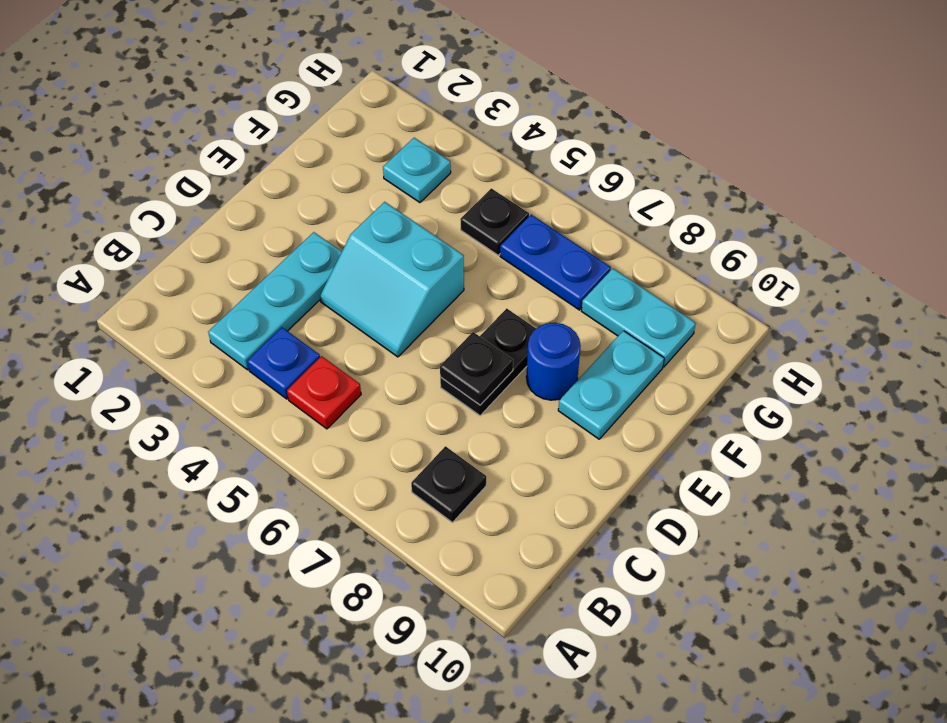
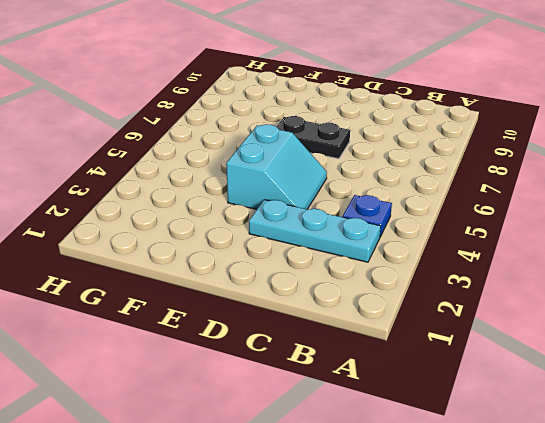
none -> red 1x1 plate [287,356,361,429]
none -> black 1x1 plate [411,446,486,522]
none -> blue 1x1 round brick [526,323,581,400]

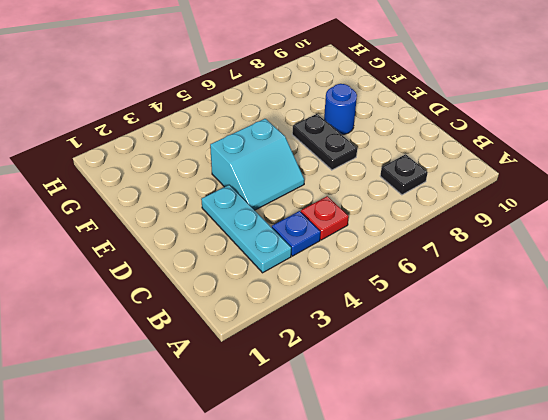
none -> cyan 1x2 plate [558,331,664,439]
none -> cyan 1x1 plate [383,138,451,203]
none -> black 1x1 plate [460,188,529,255]

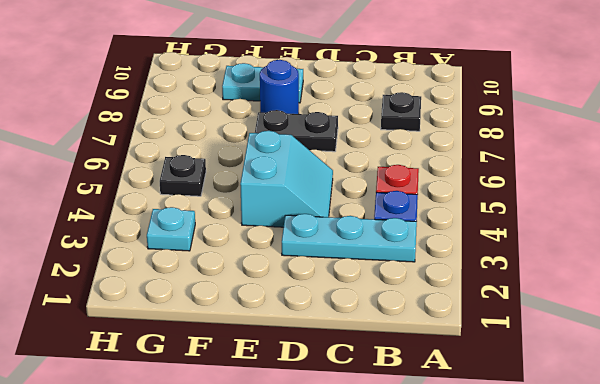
none -> blue 1x2 plate [500,215,611,310]
none -> cyan 1x2 plate [582,269,696,367]
none -> black 1x1 plate [440,332,513,405]

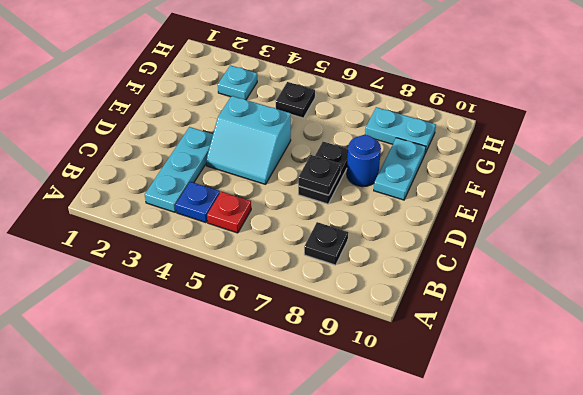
none -> blue 1x2 plate [500,215,611,310]

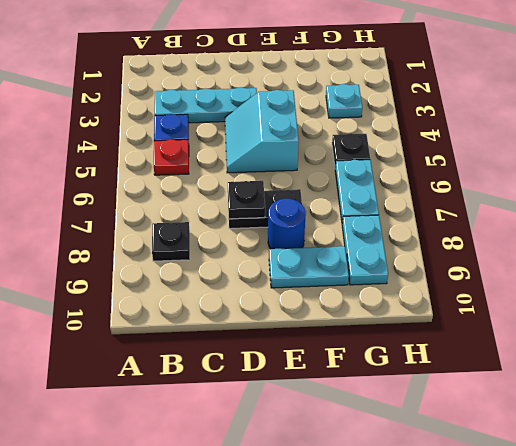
cyan 1x2 plate [335,160,379,223] -> blue 1x2 plate [500,215,611,310]

